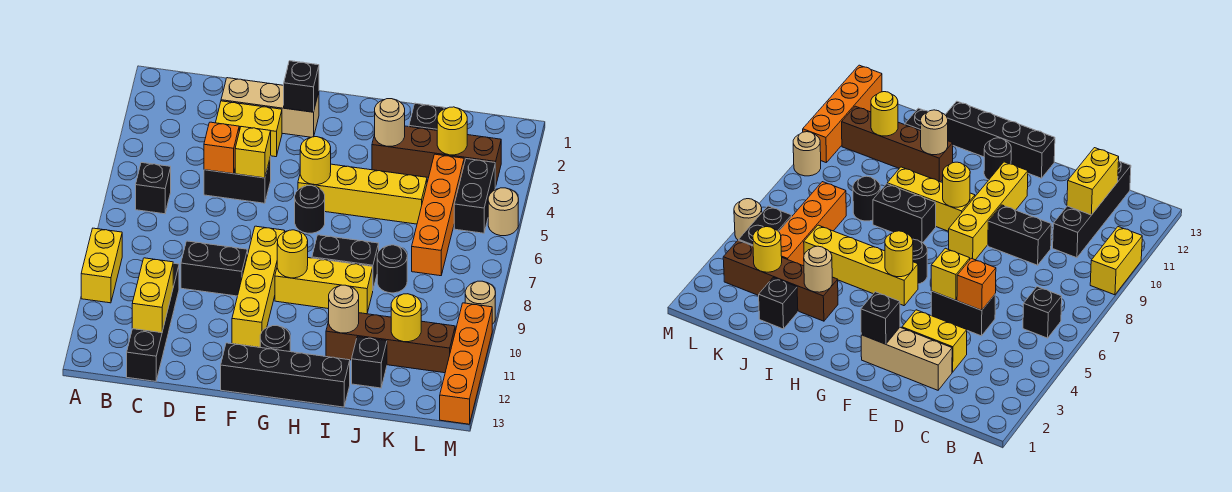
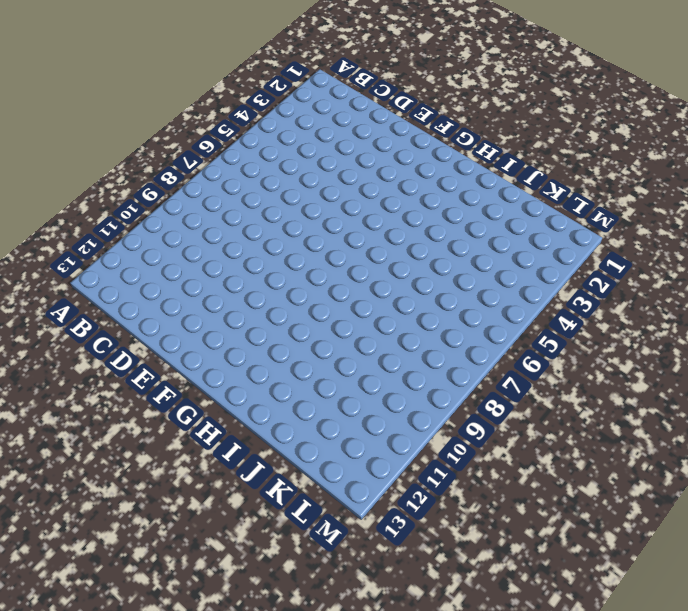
none -> yellow 1x2 brick [81,228,122,303]
none -> black 1x1 brick [136,162,171,214]
none -> black 1x4 brick [127,263,179,381]
none -> tan 1x3 brick [221,78,319,137]

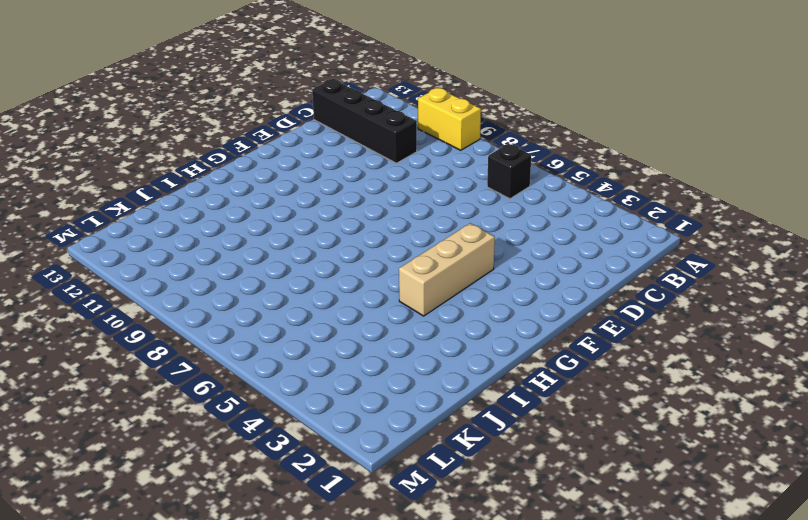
tan 1x3 brick [399,223,495,316] -> tan 1x3 brick moved to [221,78,319,137]
none -> yellow 1x2 brick [216,101,282,157]
none -> black 1x2 brick [204,156,271,203]
none -> black 1x2 brick [181,241,248,296]
none -> yellow 1x4 brick [232,226,285,347]

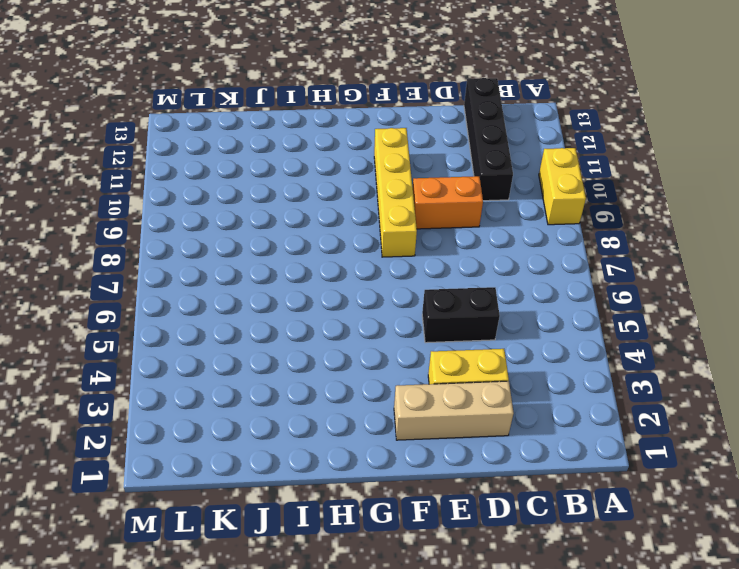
orange 1x2 brick [413,176,483,229] -> black 1x2 brick [181,241,248,296]
none -> black 1x1 brick [136,162,171,214]
none -> black 1x4 brick [221,343,350,407]
none -> yellow 1x4 brick [298,164,427,224]
none -> black 1x1 round brick [295,185,325,233]

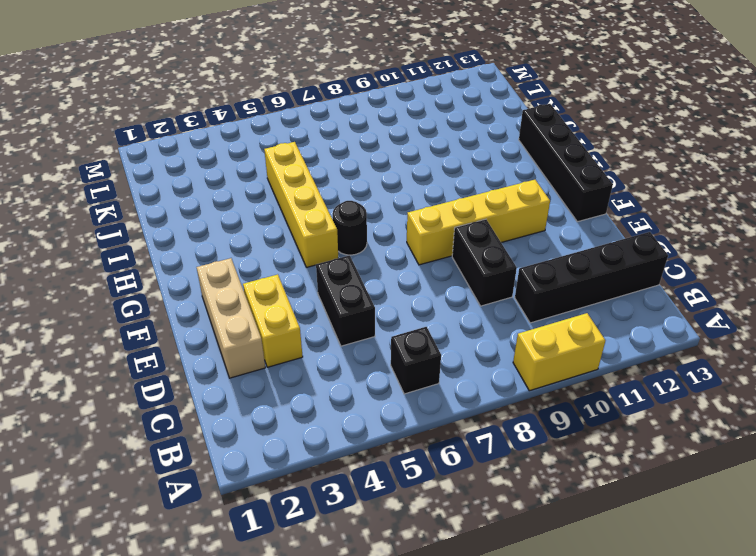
none -> yellow 1x3 brick [275,258,373,314]
none -> black 1x1 round brick [260,326,290,352]
none -> black 1x2 brick [312,235,379,289]
none -> brown 1x4 brick [372,126,501,186]

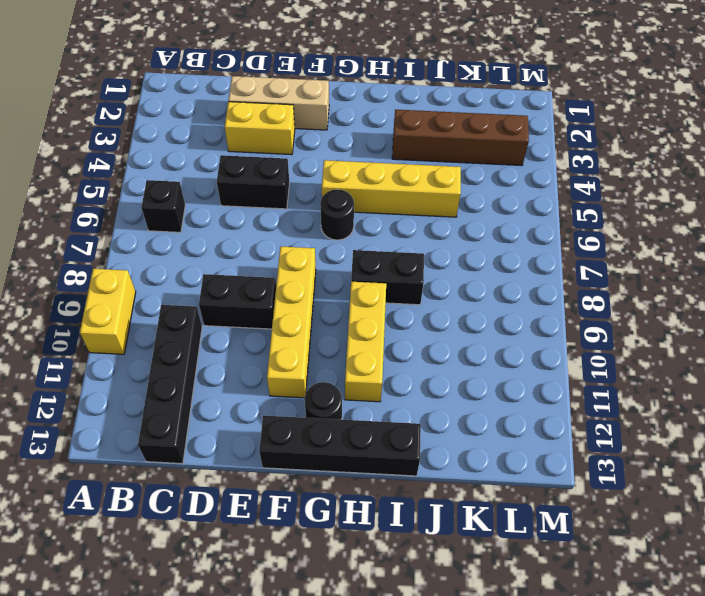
yellow 1x3 brick [345,282,386,402] -> yellow 1x3 brick turned to [275,258,373,314]
none -> brown 1x4 brick [326,313,455,373]
none -> black 1x1 brick [409,103,444,130]
none -> black 1x1 round brick [377,245,407,293]
none -> black 1x1 brick [352,337,387,388]

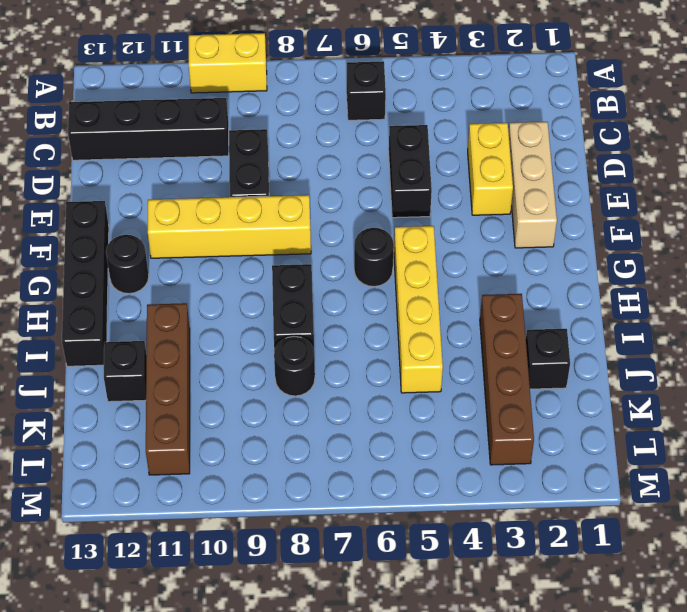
none -> yellow 1x3 brick [275,258,373,314]
none -> orange 1x4 brick [412,154,464,276]
none -> black 1x2 brick [454,159,495,233]
none -> tan 1x1 round brick [488,188,518,236]

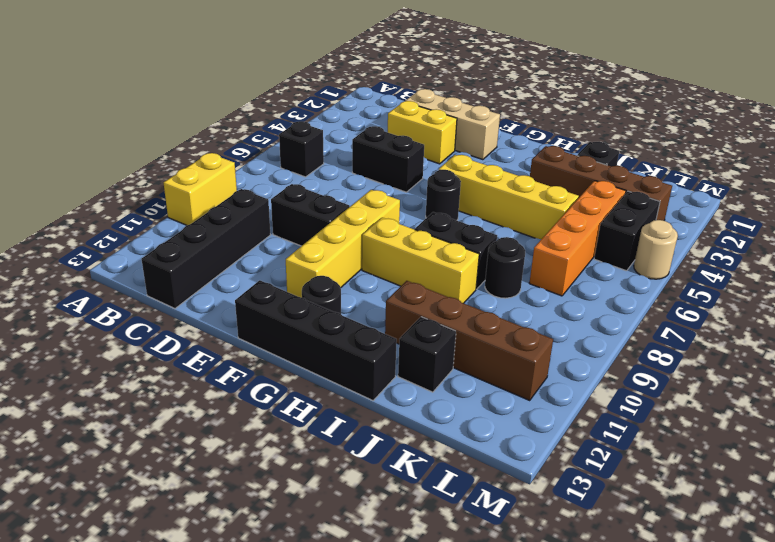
none -> tan 1x1 round brick [465,281,495,324]
none -> orange 1x4 brick [440,303,492,424]
none -> yellow 1x2 brick [132,258,173,333]
none -> orange 1x1 brick [204,122,239,174]

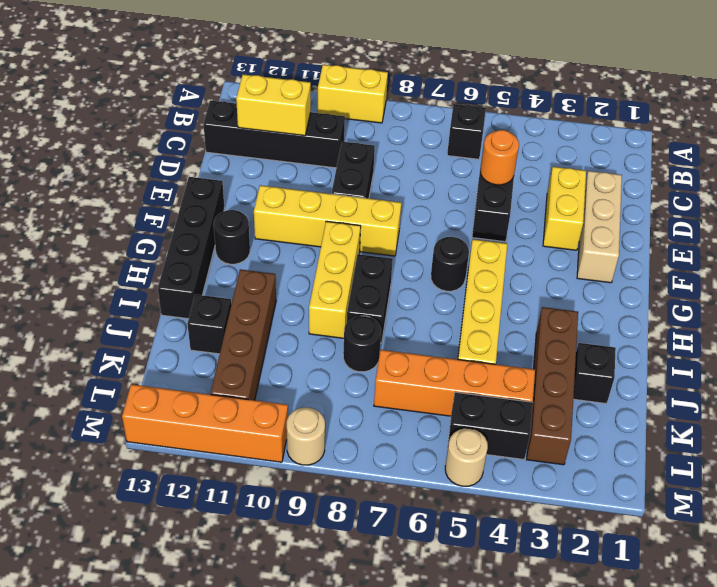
orange 1x1 round brick [480,130,519,185] -> orange 1x1 brick [204,122,239,174]
none -> yellow 1x1 brick [235,127,271,178]
none -> black 1x1 brick [284,61,319,112]
none -> yellow 1x1 round brick [300,137,331,185]
none -> yellow 1x1 round brick [277,230,308,278]

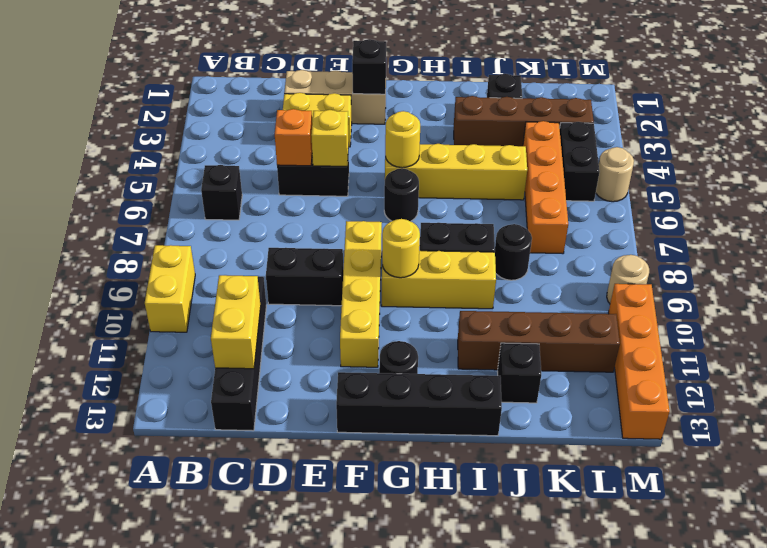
none -> tan 1x1 round brick [375,99,405,146]
none -> tan 1x1 round brick [329,285,359,333]
none -> yellow 1x1 round brick [437,107,467,155]
none -> yellow 1x1 round brick [391,294,421,342]

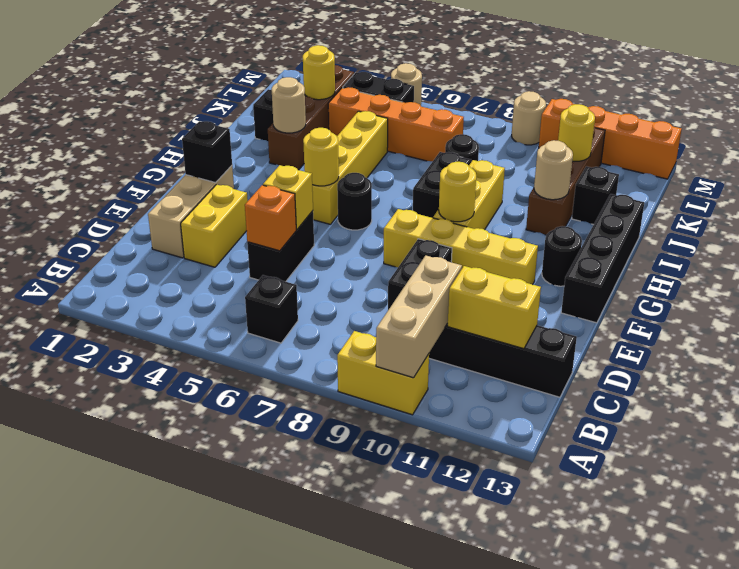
tan 1x3 brick [376,256,462,378] -> none

